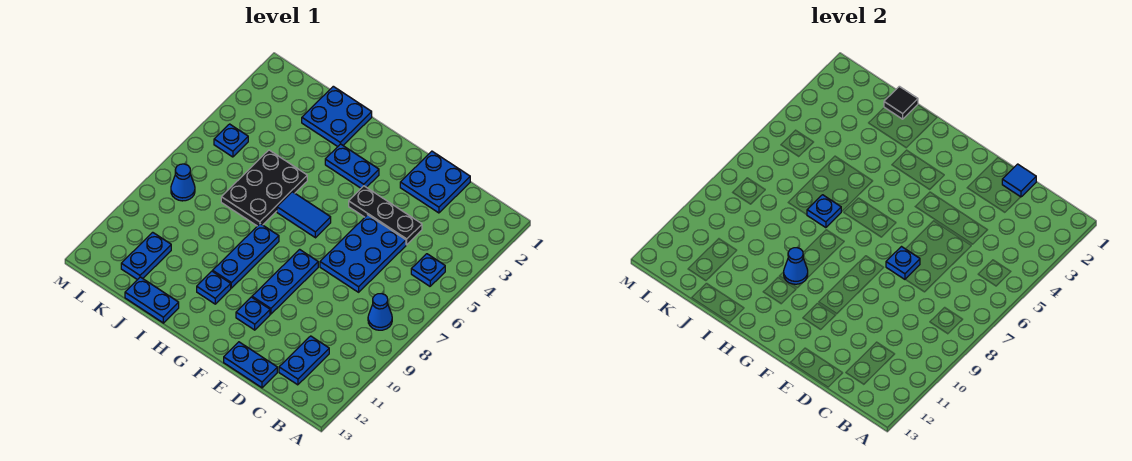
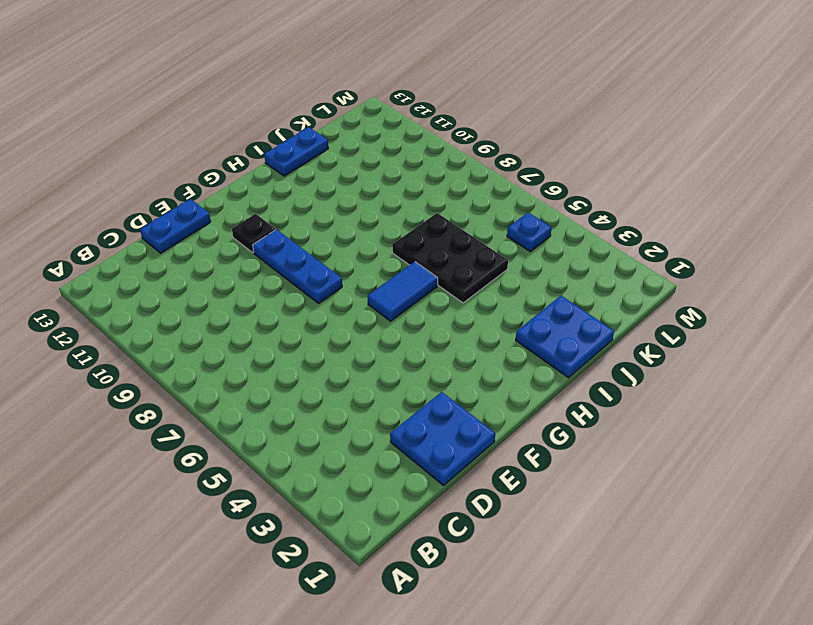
black 1x1 plate [232,214,276,253] -> blue 1x1 plate [236,297,270,330]
none -> blue 1x1 plate [411,254,445,286]
none -> blue 1x1 cone [368,294,392,330]
none -> blue 1x2 plate [279,336,329,385]

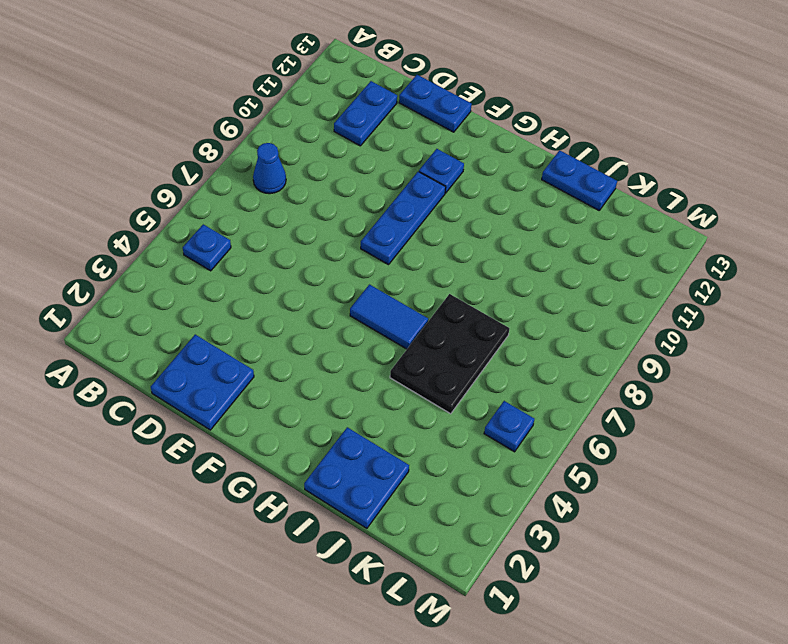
none -> black 1x3 plate [349,186,422,245]
none -> blue 2x3 plate [320,215,406,292]
none -> blue 1x2 plate [325,144,379,188]

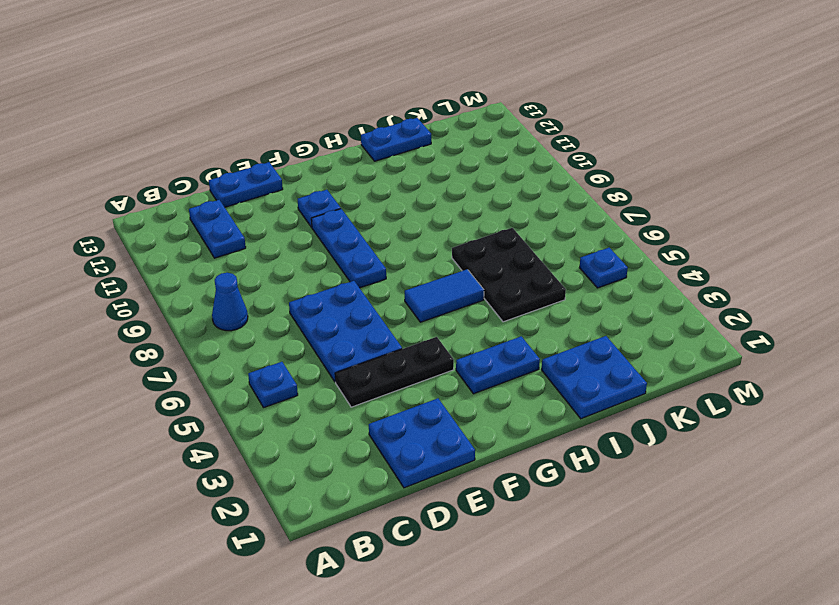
none -> blue 1x3 plate [213,224,279,288]
none -> blue 1x1 plate [197,271,231,304]
none -> blue 1x2 plate [121,232,171,280]

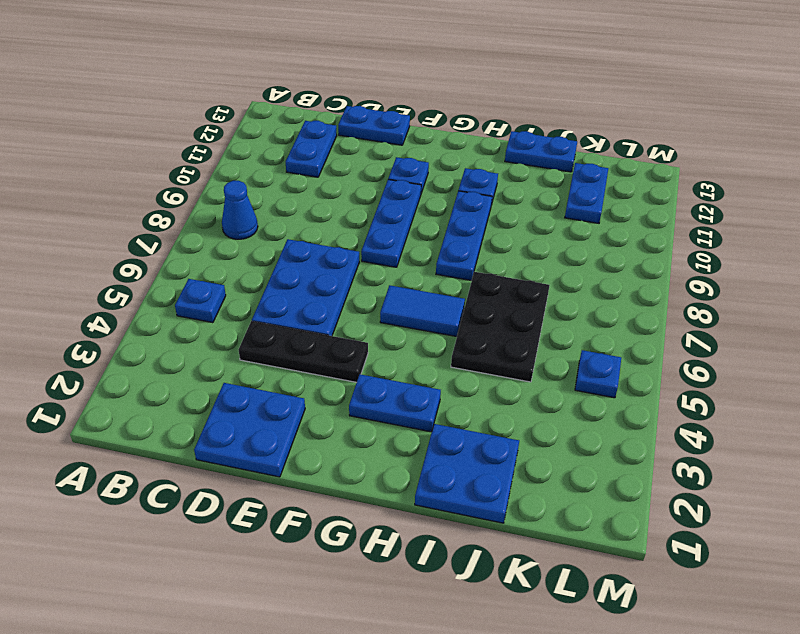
none -> blue 1x1 cone [171,164,195,201]
none -> blue 1x1 tile [1002,164,1036,197]
none -> blue 1x1 plate [886,247,920,279]

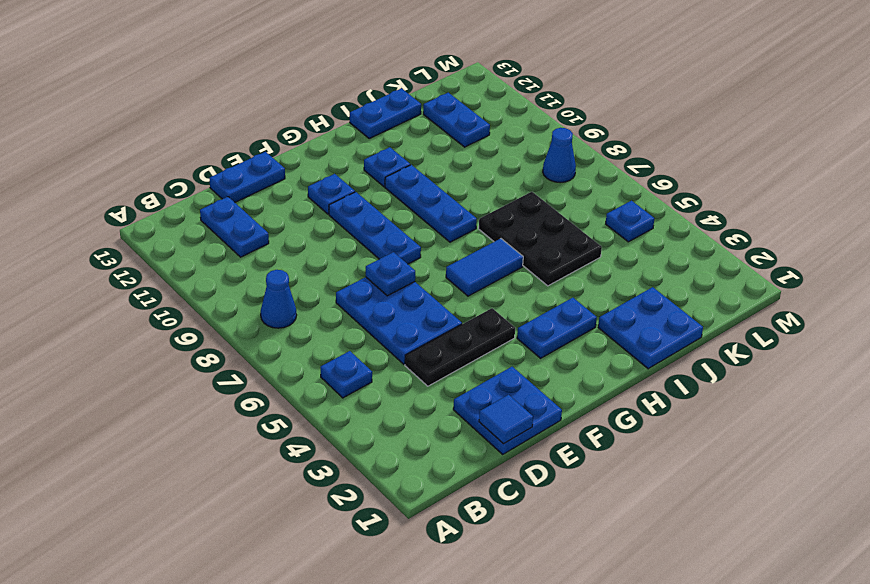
none -> blue 1x1 cone [784,248,808,284]
none -> blue 1x1 plate [807,195,841,228]
none -> black 1x1 tile [884,86,918,119]

